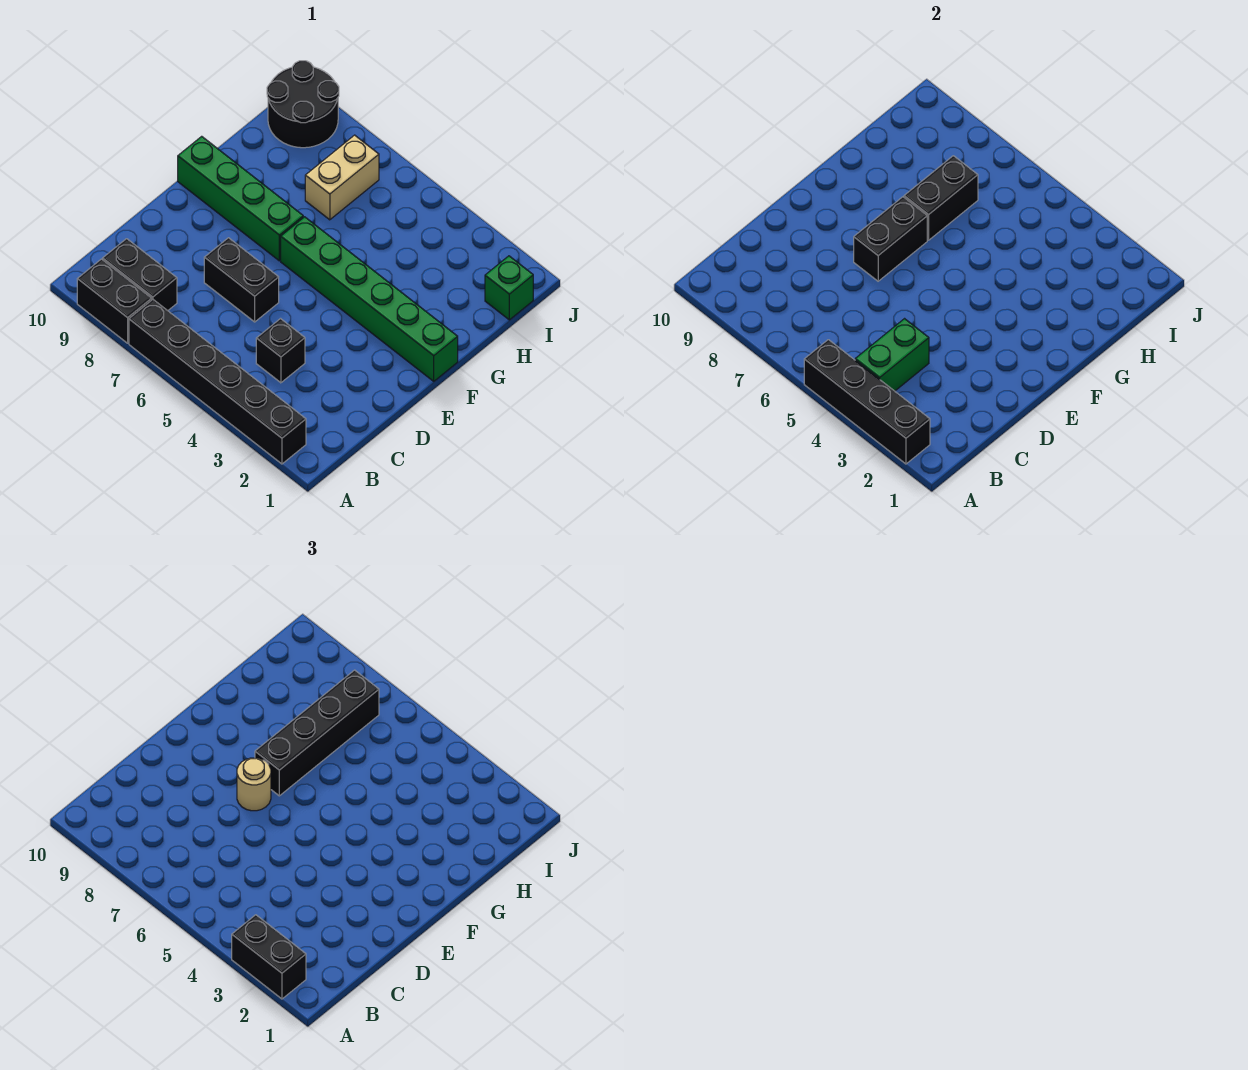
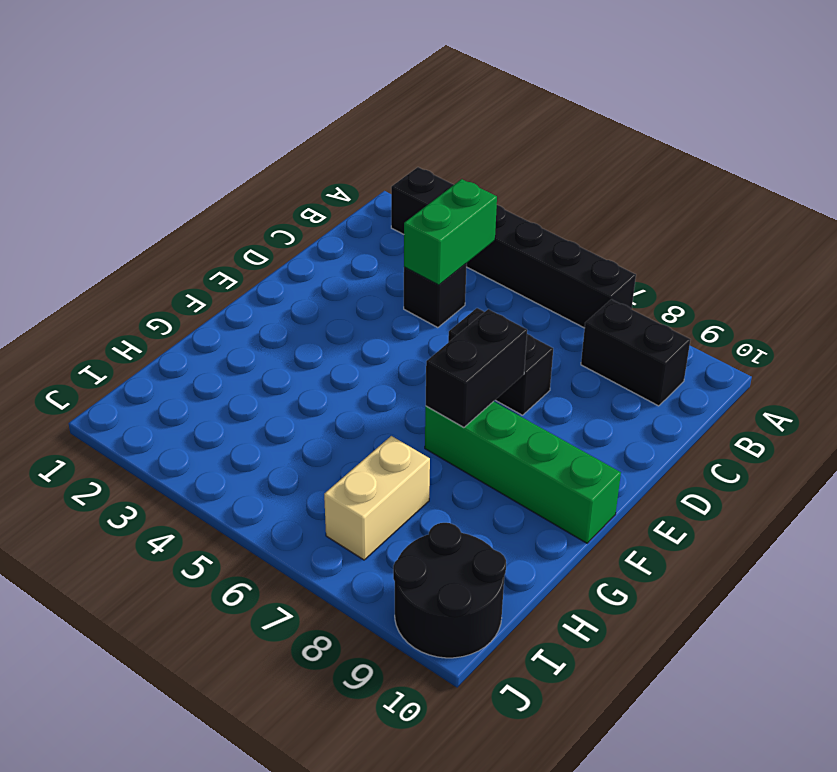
none -> black 1x2 brick [77,259,152,343]
none -> green 1x6 brick [281,217,458,381]
none -> green 1x1 brick [485,256,533,320]

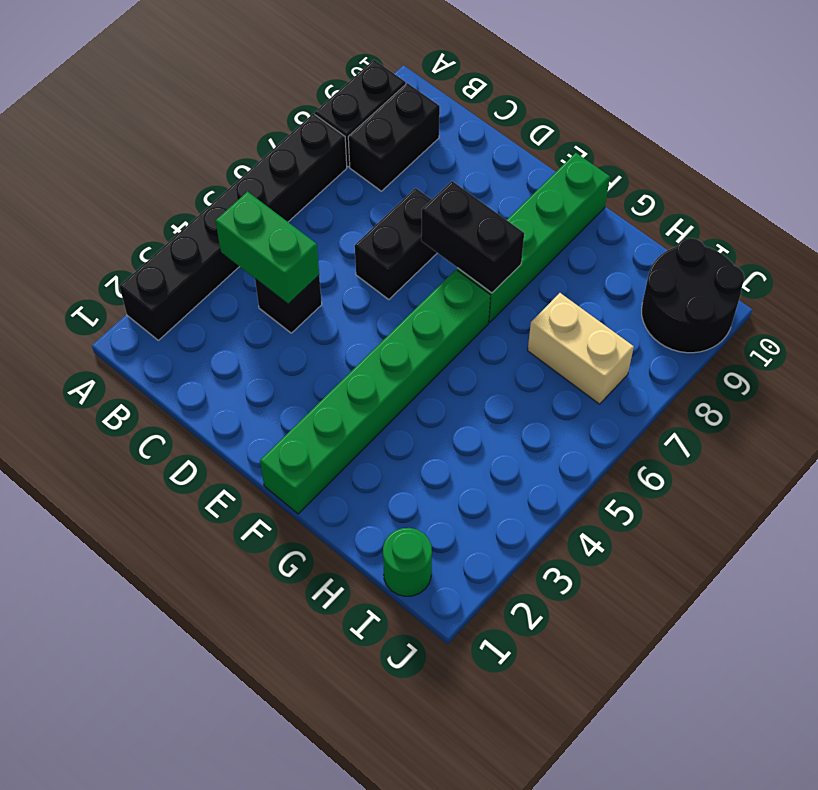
green 1x1 round brick [383,528,432,596] -> green 1x1 brick [485,256,533,320]
none -> black 1x4 brick [804,340,930,464]
none -> black 1x2 brick [904,156,978,240]
none -> black 1x2 brick [232,915,306,999]

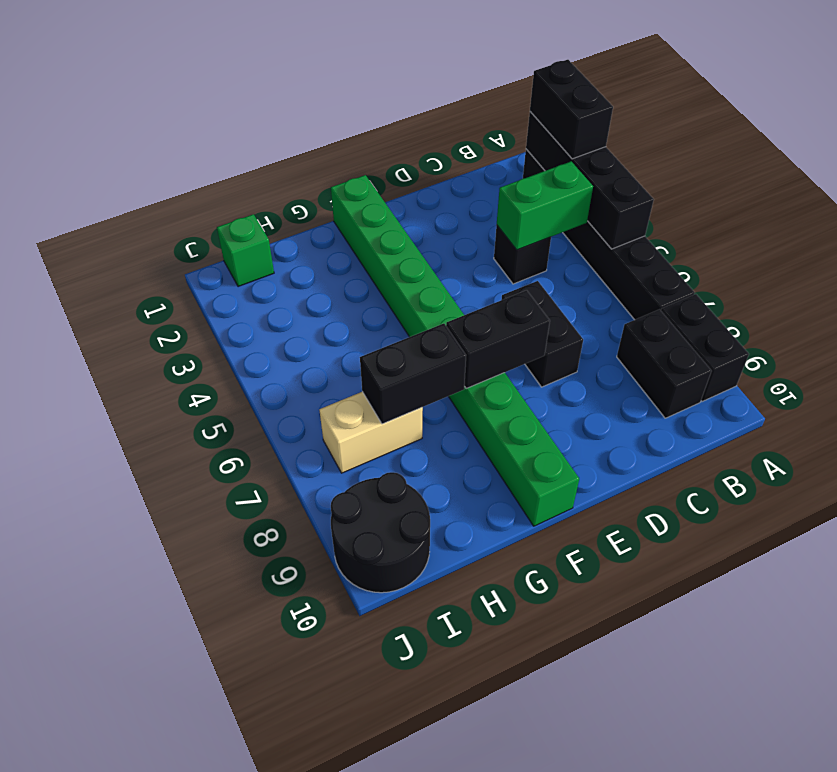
none -> tan 1x1 round brick [237,758,271,811]
none -> black 1x4 brick [255,670,379,796]

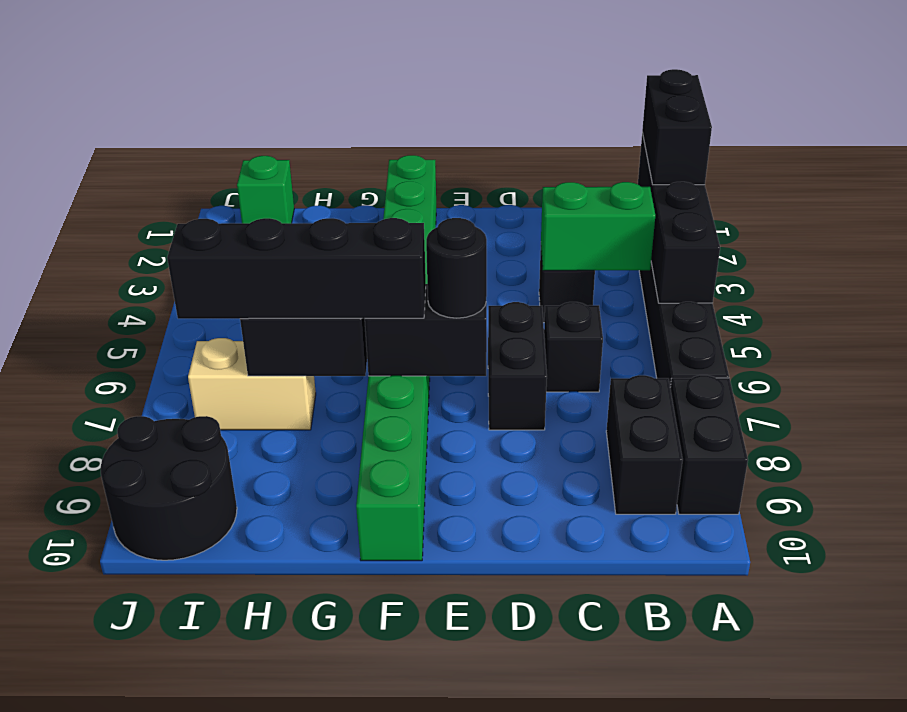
black 1x1 brick [544,302,603,392] -> none
black 1x1 round brick [426,218,487,318] -> tan 1x1 round brick [237,758,271,811]

